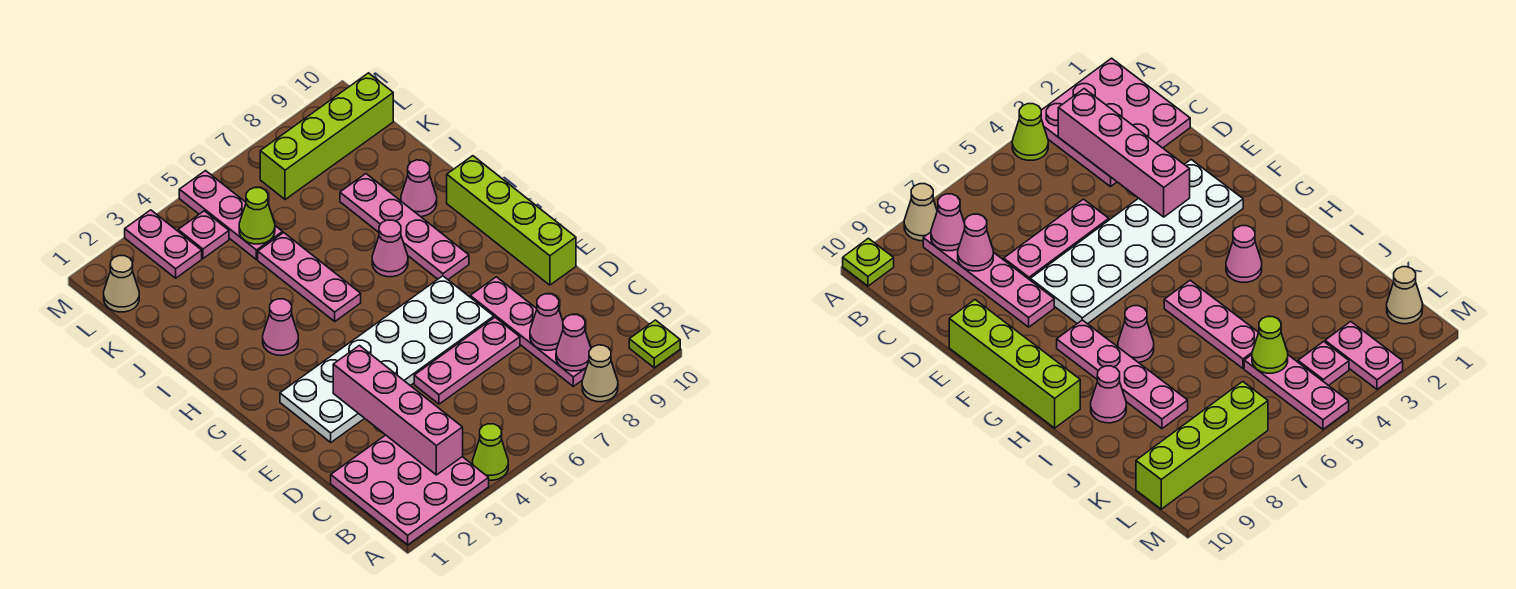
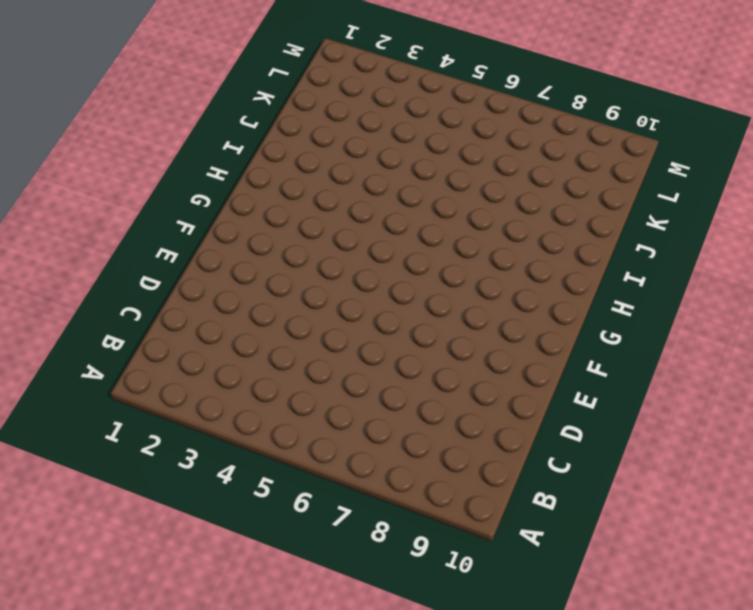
none -> pink 3x3 plate [331,435,489,545]
none -> lime 1x1 cone [473,424,508,480]
none -> tan 1x1 cone [582,345,618,402]

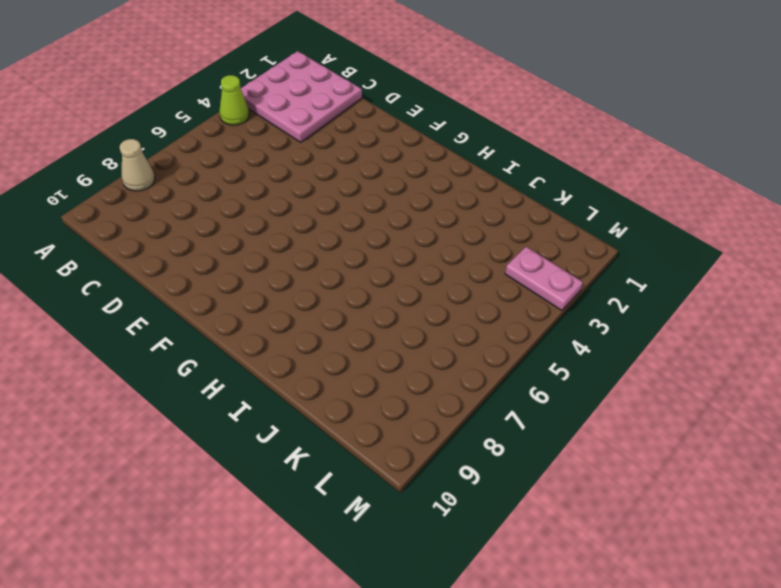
none -> lime 1x1 plate [629,320,680,368]
none -> pink 1x4 plate [470,277,586,386]
none -> pink 1x3 plate [414,317,520,404]

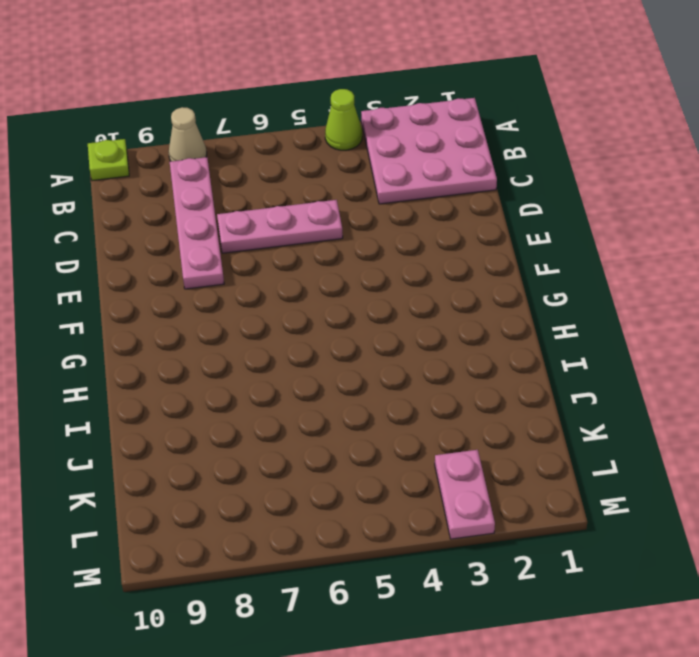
none -> white 2x6 plate [280,276,494,442]
none -> lime 1x4 brick [447,156,576,285]
none -> pink 1x4 plate [340,174,469,279]

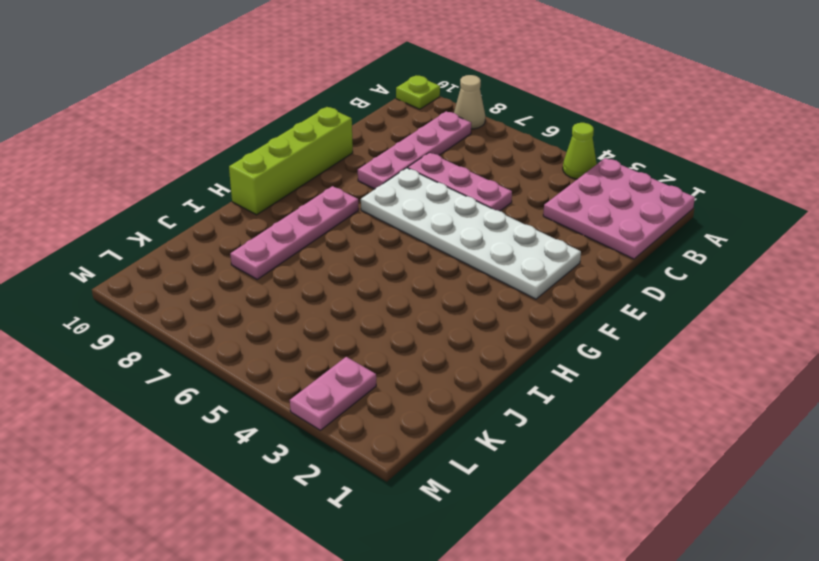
none -> pink 1x1 cone [263,299,298,355]
none -> pink 1x3 plate [258,233,361,321]
none -> pink 1x1 cone [372,220,408,277]

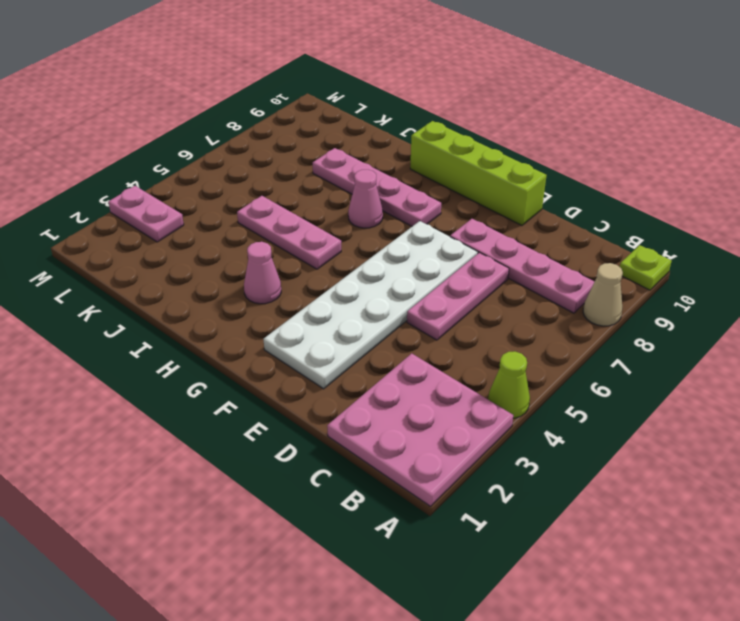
none -> pink 1x1 cone [401,160,437,217]
none -> pink 1x3 plate [179,171,283,260]
none -> tan 1x1 cone [104,256,139,312]

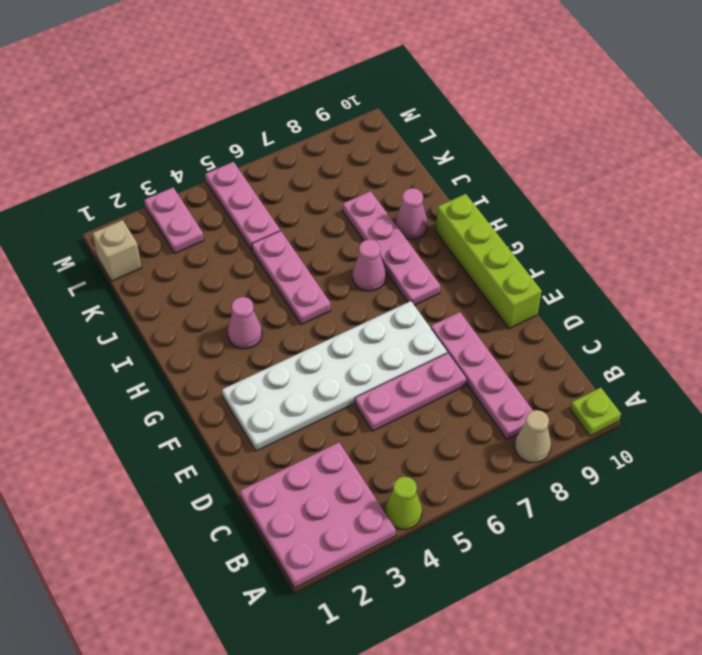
tan 1x1 brick [92,220,142,281] -> tan 1x1 cone [104,256,139,312]
none -> pink 1x1 plate [178,211,229,258]
none -> lime 1x4 brick [260,73,393,200]
none -> pink 1x4 brick [333,346,463,475]

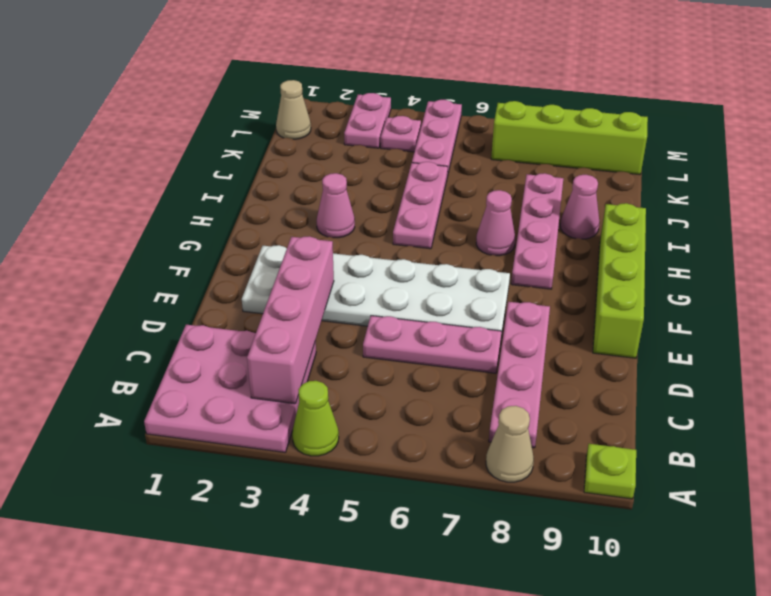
none -> pink 1x1 cone [556,315,591,371]
none -> pink 1x1 cone [530,294,563,350]
none -> lime 1x1 cone [239,188,275,244]

